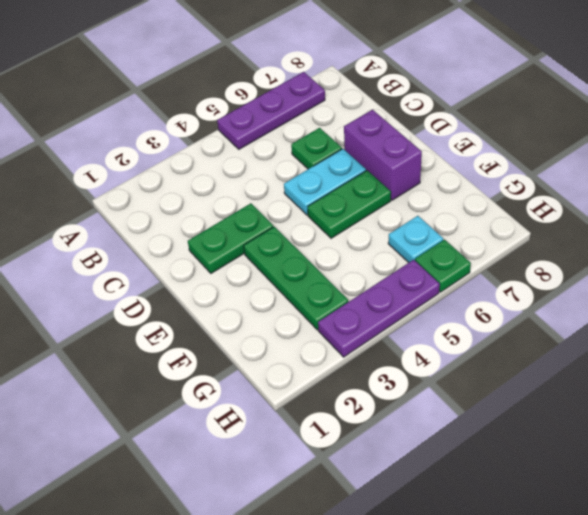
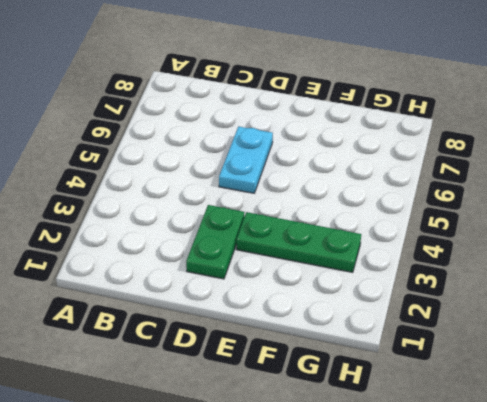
none -> purple 1x3 plate [217,72,325,149]
none -> green 1x1 plate [291,128,342,169]

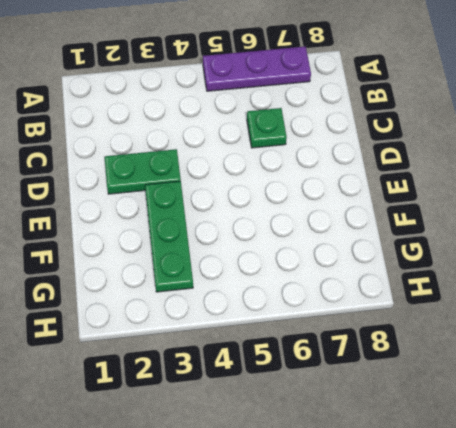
none -> cyan 1x2 plate [284,149,366,215]
none -> purple 1x2 brick [344,110,422,200]

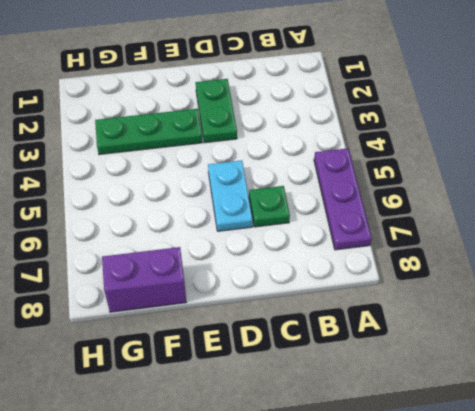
purple 1x2 brick [102,247,186,312] -> purple 1x2 brick moved to [344,110,422,200]
none -> green 1x2 plate [308,170,391,238]
none -> cyan 1x1 plate [388,216,443,263]

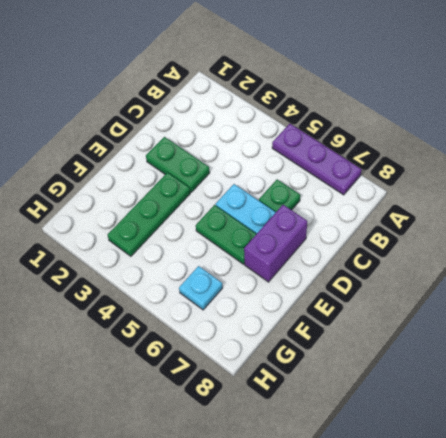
none -> purple 1x3 plate [318,260,440,357]
none -> green 1x1 plate [415,240,471,292]

